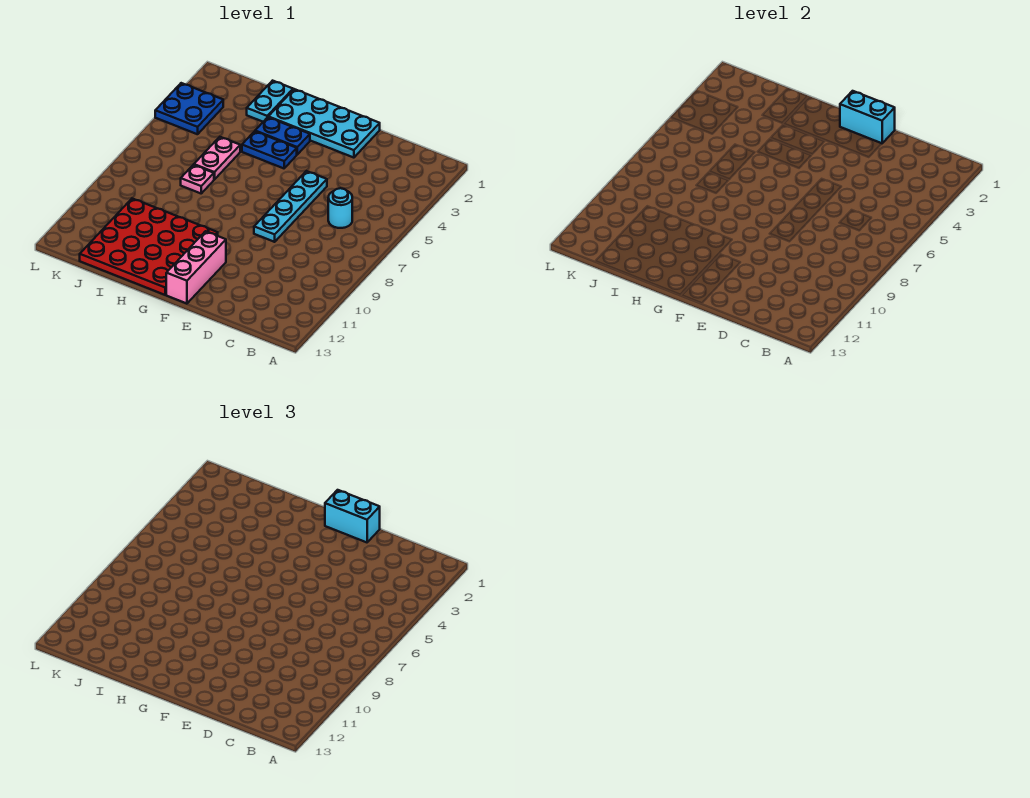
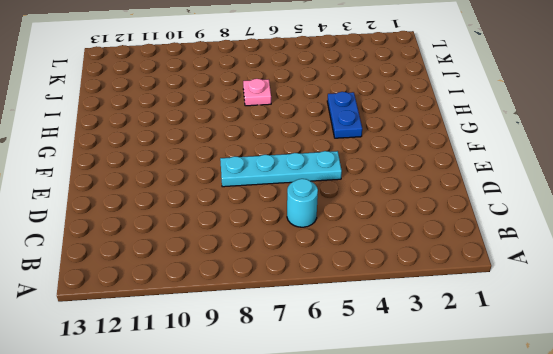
none -> cyan 2x4 plate [269,89,380,158]
none -> pink 1x3 brick [166,231,226,304]
none -> blue 1x2 plate [255,117,310,154]

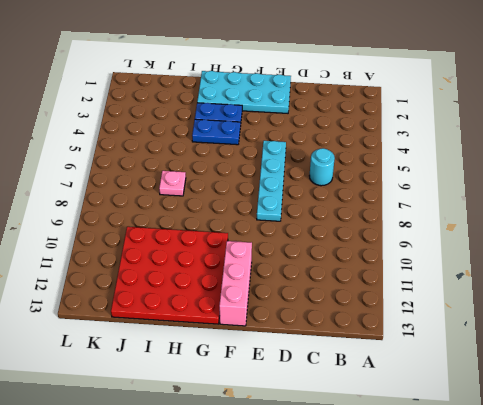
none -> cyan 1x2 plate [247,81,293,122]
none -> pink 1x2 plate [194,137,240,180]
none -> blue 2x2 plate [155,83,223,134]

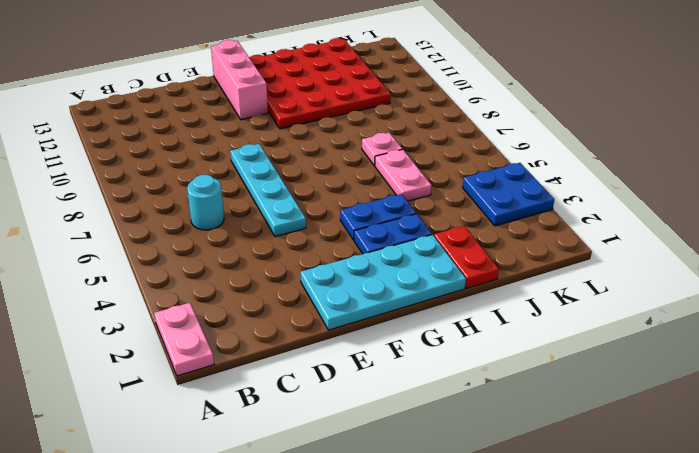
pink 1x2 plate [154,303,214,376] -> none
red 1x2 plate [434,226,499,288] -> cyan 1x2 plate [247,81,293,122]
none -> cyan 1x2 brick [840,91,895,143]
none -> cyan 1x2 brick [325,490,380,542]

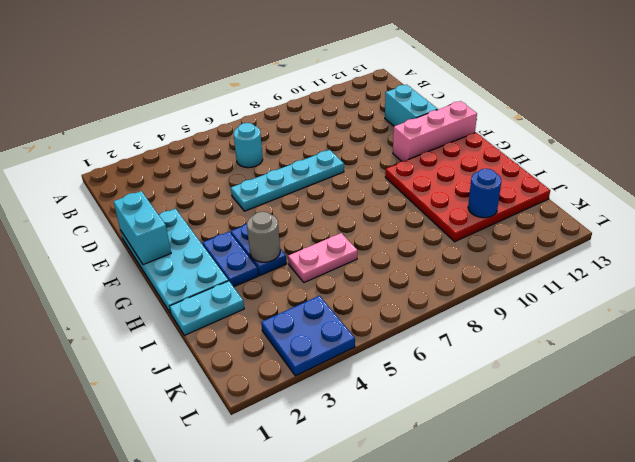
cyan 1x2 brick [385,85,438,126] -> cyan 1x2 brick moved to [325,490,380,542]
grey 1x1 round brick [247,212,280,262] -> none
blue 1x1 round brick [468,169,502,218] -> none
none -> pink 1x1 plate [181,165,214,193]

